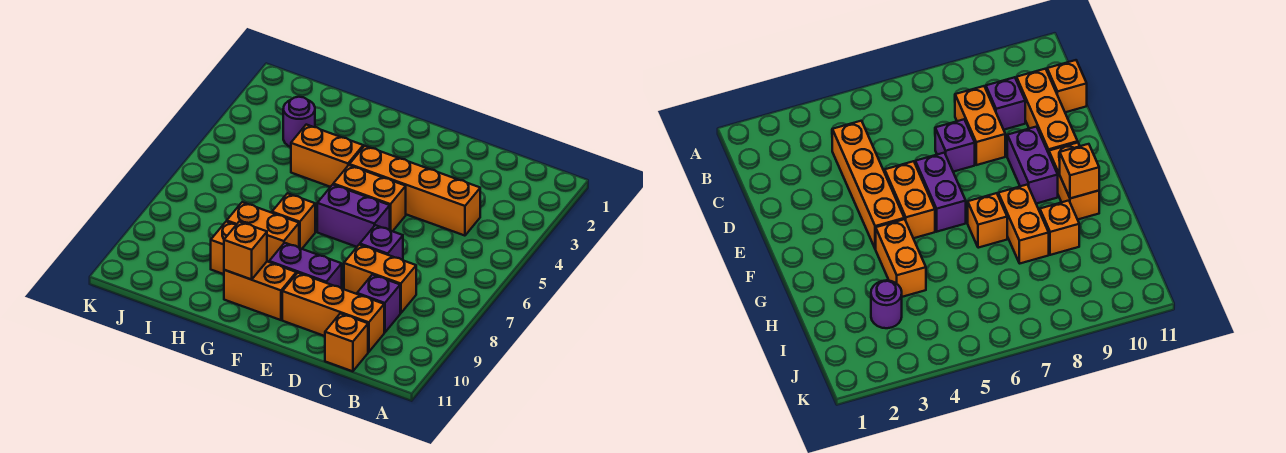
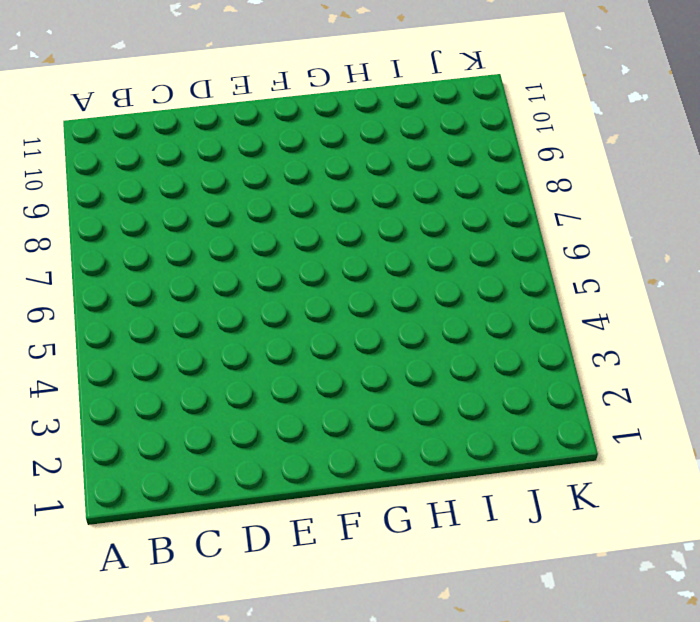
none -> orange 1x4 brick [349,146,480,236]
none -> orange 1x2 brick [344,245,416,313]
none -> purple 1x1 brick [357,275,400,333]

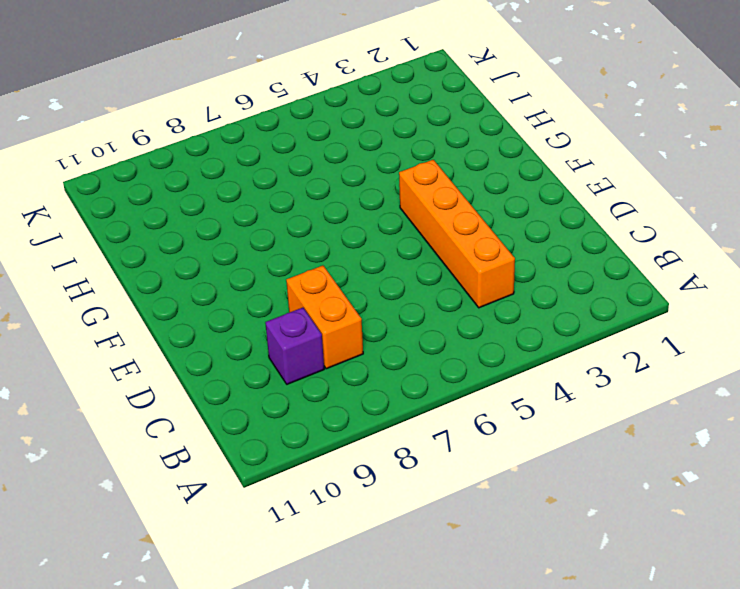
none -> orange 1x3 brick [282,273,384,352]
none -> orange 1x1 brick [325,313,368,371]
none -> purple 1x1 brick [360,225,403,260]

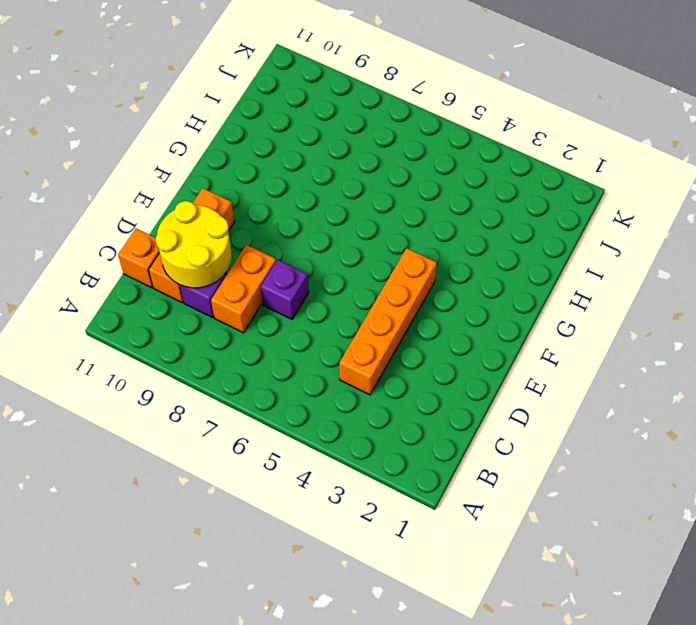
yellow 2x2 round brick [155,201,232,288] -> none
none -> orange 1x2 brick [333,165,406,231]
none -> purple 1x2 brick [317,185,390,247]
none -> purple 1x2 brick [269,243,342,288]

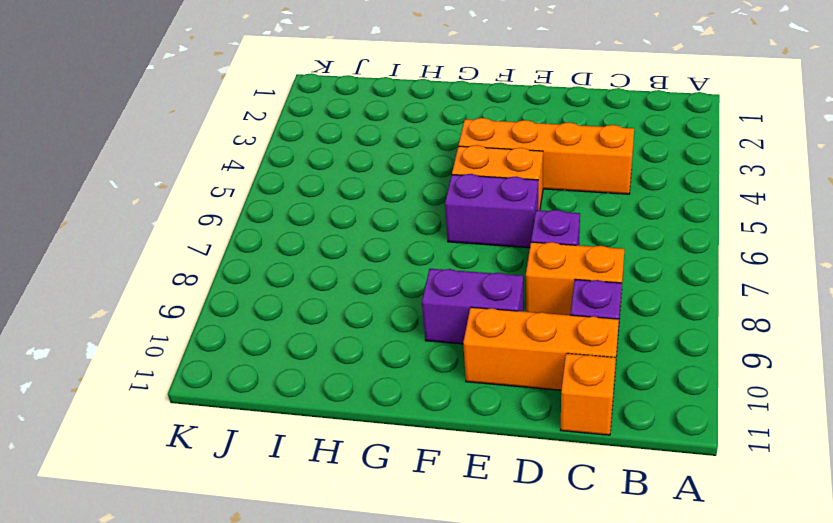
none -> orange 1x2 brick [224,262,296,320]
none -> orange 1x2 brick [291,125,363,187]
none -> orange 1x1 brick [272,193,315,249]

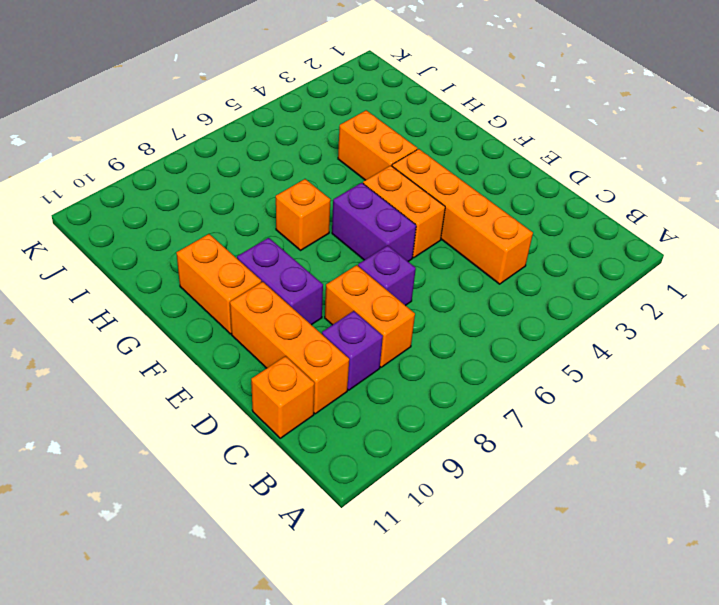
none -> orange 1x2 brick [227,202,299,262]
none -> orange 1x1 brick [211,221,237,274]
none -> purple 1x1 round brick [283,97,315,147]

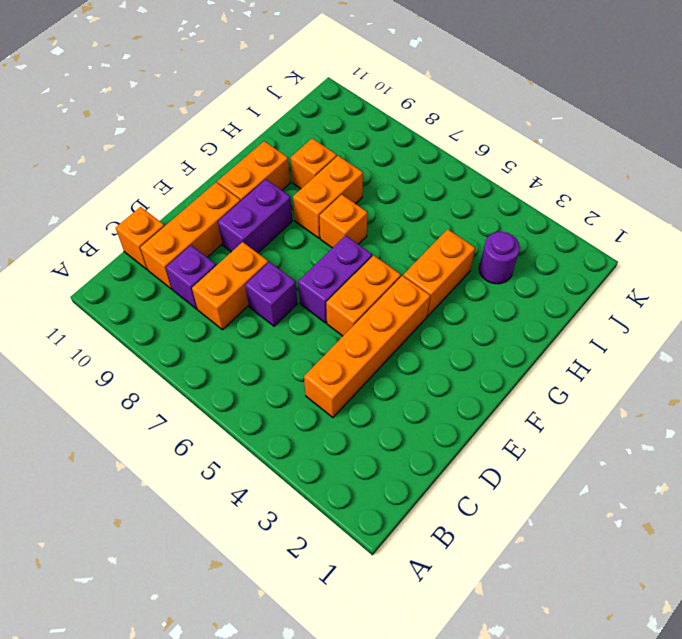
none -> orange 1x1 brick [224,221,267,280]

